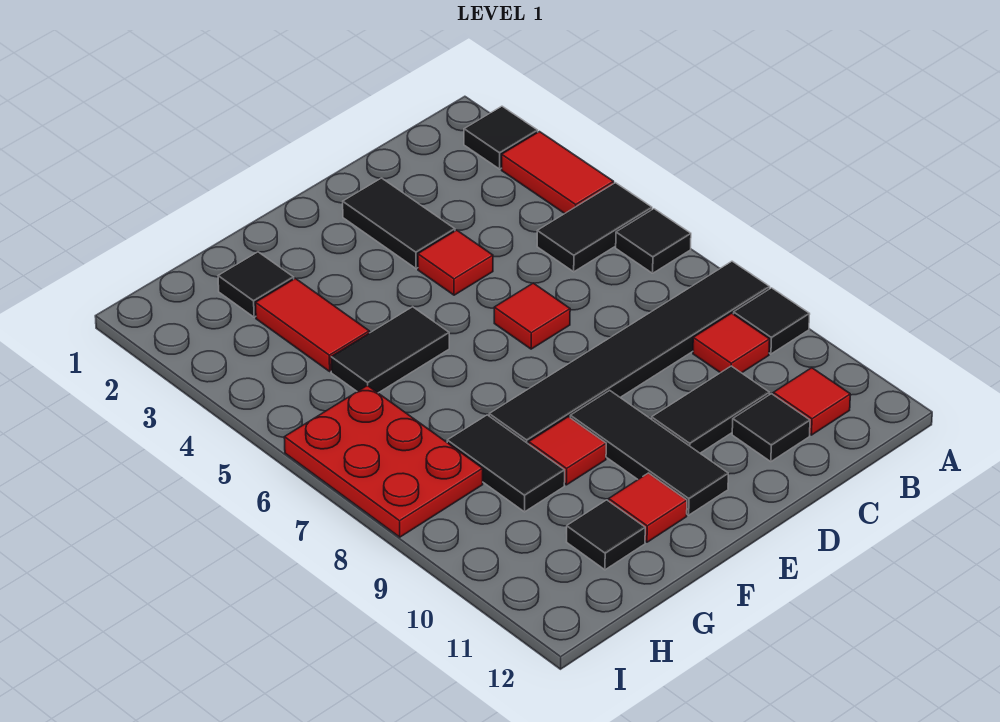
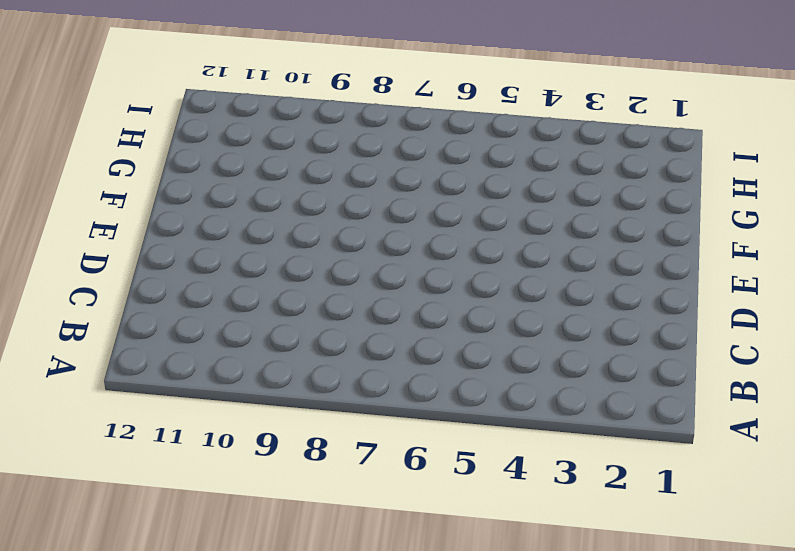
none -> black 1x1 tile [464,106,538,169]
none -> red 1x2 tile [502,132,614,214]
none -> black 1x2 tile [537,183,652,272]

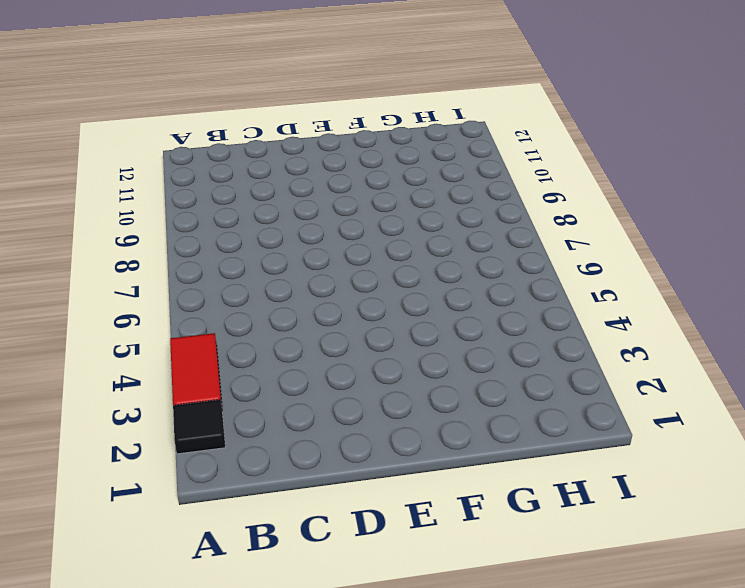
none -> black 1x2 tile [537,183,652,272]
none -> black 1x1 tile [616,209,691,273]
none -> black 1x6 tile [489,261,770,444]

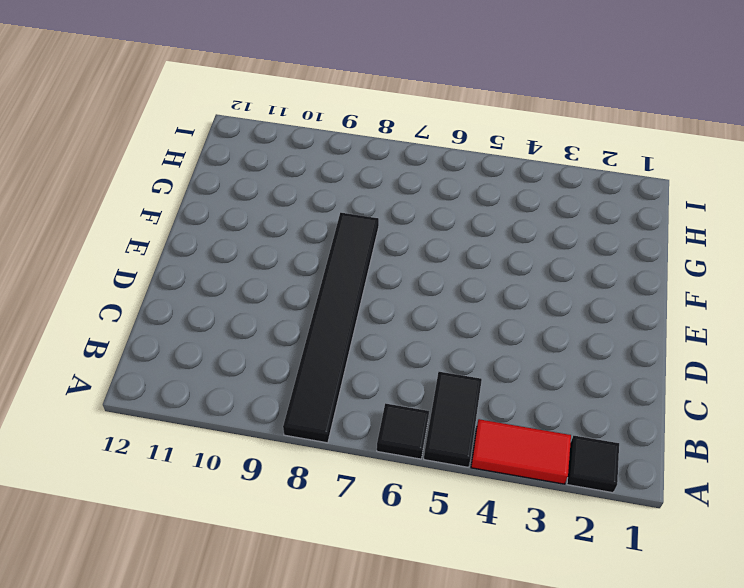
none -> black 1x1 tile [734,288,810,354]
none -> red 1x1 tile [693,313,770,373]
none -> red 1x1 tile [773,368,850,435]

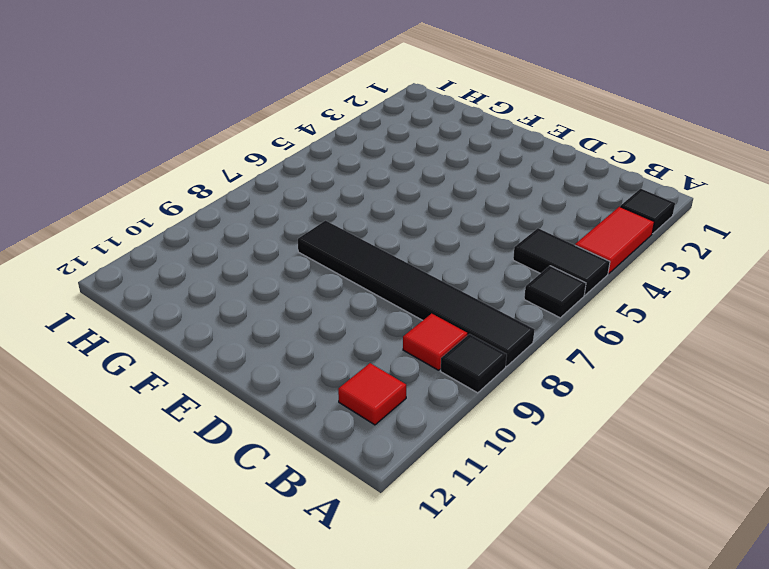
none -> black 1x2 tile [652,366,769,453]
none -> black 1x1 tile [732,394,810,462]
none -> black 1x2 tile [343,178,455,269]

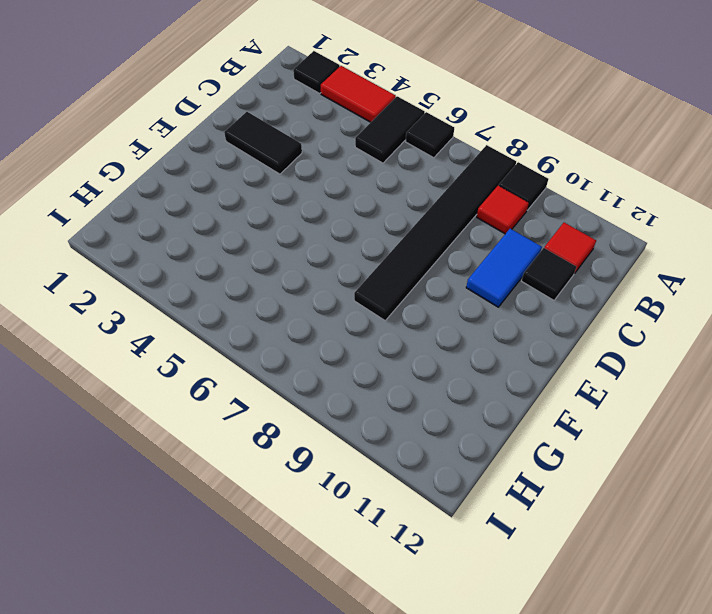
blue 1x2 tile [466,229,542,307] -> black 1x2 tile [652,366,769,453]
none -> red 1x1 tile [418,230,493,295]
none -> red 1x1 tile [494,283,570,349]
none -> black 1x3 tile [570,390,728,515]

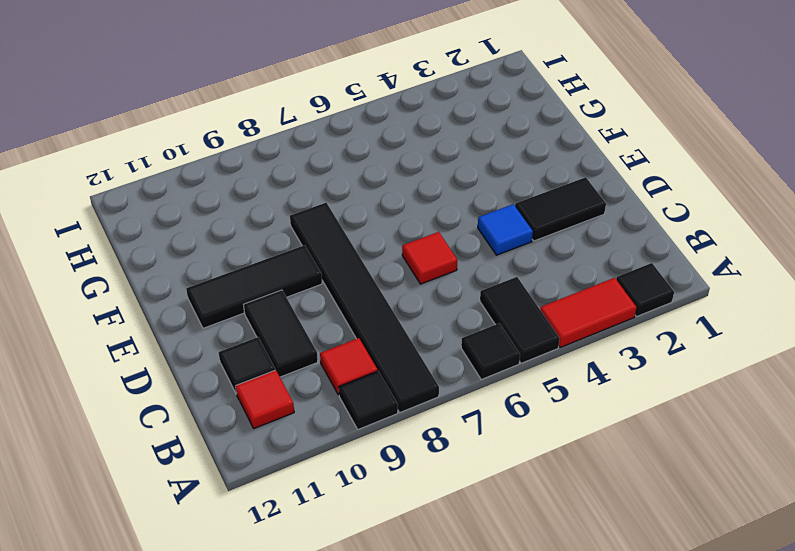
blue 1x1 tile [478,204,533,255] -> red 1x1 tile [418,230,493,295]
none -> black 1x2 tile [331,307,449,393]
none -> red 1x1 tile [529,417,606,485]
none -> red 1x1 tile [609,473,687,542]

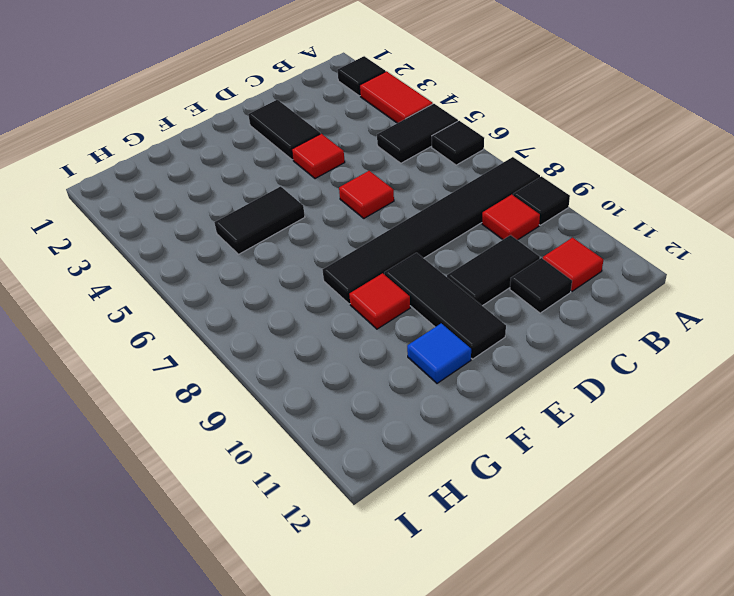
blue 1x1 tile [407,323,471,383] -> red 1x1 tile [609,473,687,542]
none -> black 1x1 tile [218,252,294,317]
none -> red 1x2 tile [256,278,369,371]
none -> black 1x2 tile [447,415,565,512]

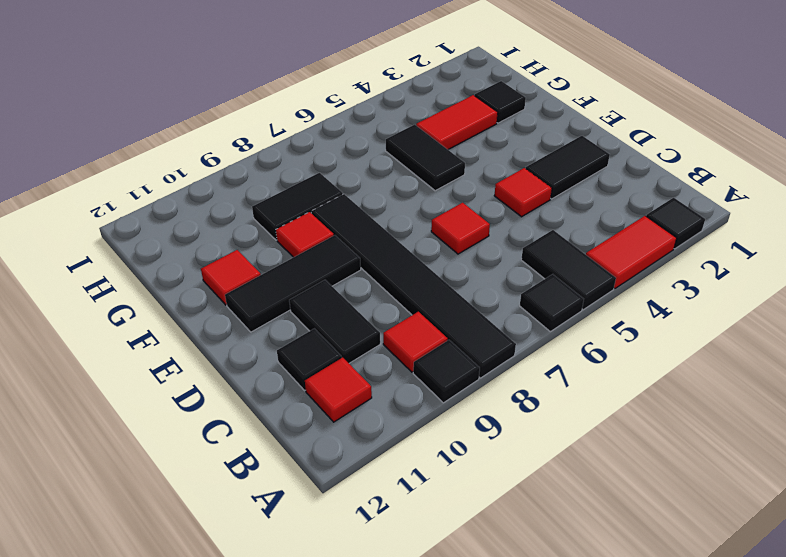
none -> black 1x1 tile [567,500,645,570]
none -> red 2x3 plate [284,385,483,537]

